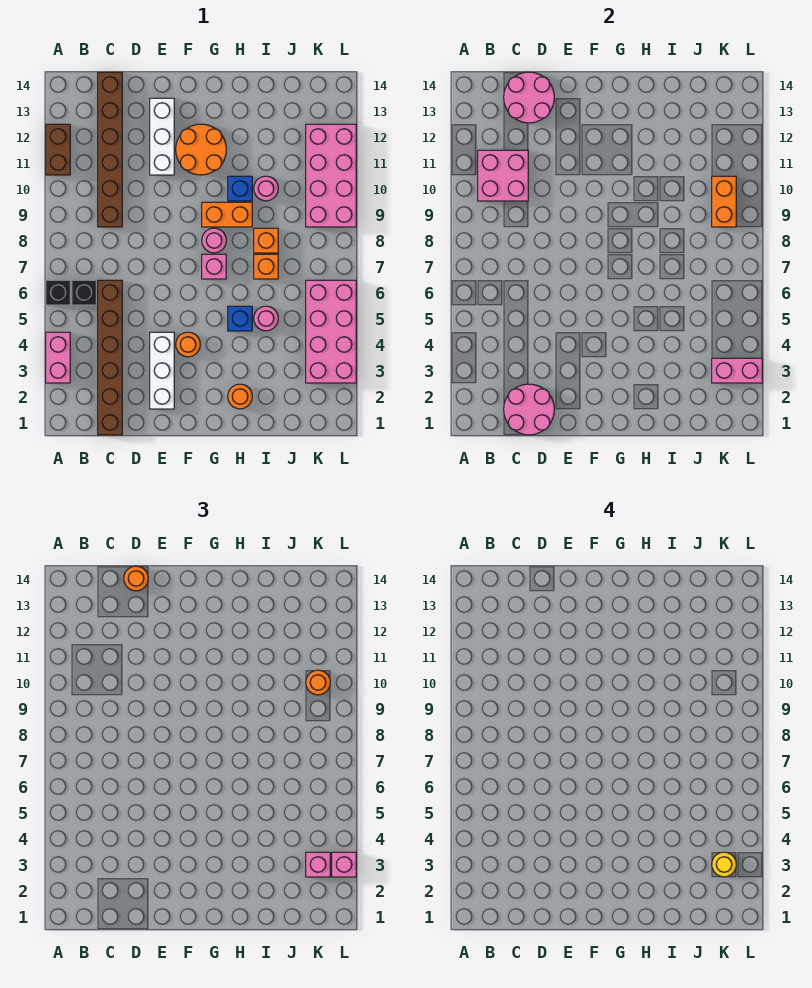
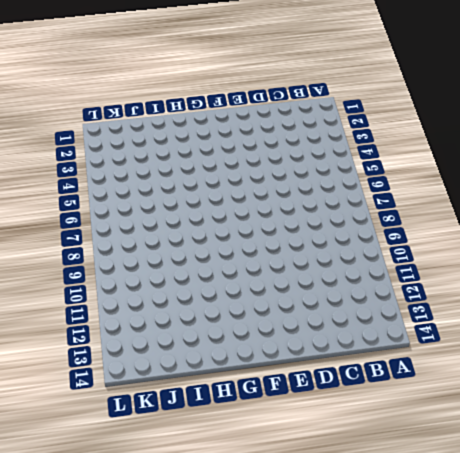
none -> pink 1x2 brick [46,332,70,383]
none -> black 1x1 brick [46,280,70,305]
none -> brown 1x2 brick [46,124,70,175]
none -> black 1x1 brick [72,280,96,305]

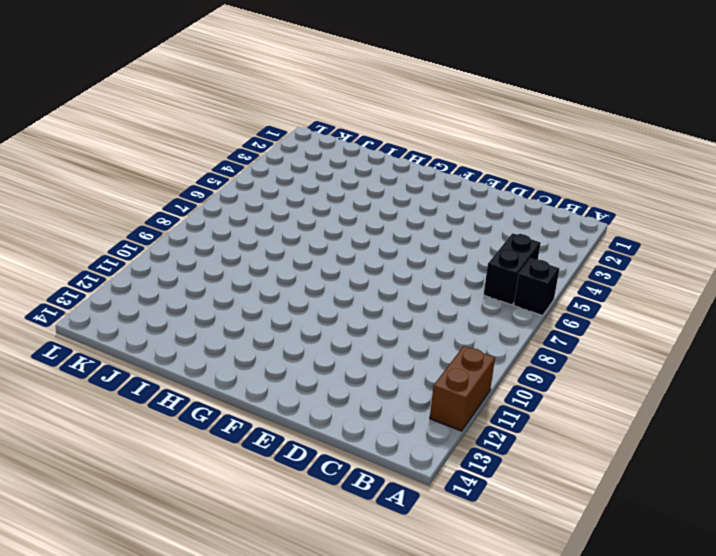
black 1x2 brick [484,233,541,305] -> black 1x1 brick [72,280,96,305]
none -> pink 1x2 brick [46,332,70,383]
none -> brown 1x6 brick [98,280,122,435]
none -> brown 1x6 brick [98,72,122,227]
none -> white 1x3 brick [150,332,174,409]

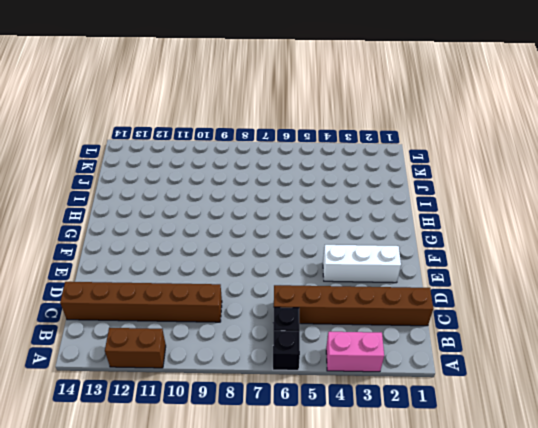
none -> white 1x3 brick [150,98,174,175]
none -> orange 1x1 round brick [176,332,200,357]
none -> orange 2x2 round brick [176,124,226,175]
none -> pink 1x1 brick [202,254,226,279]

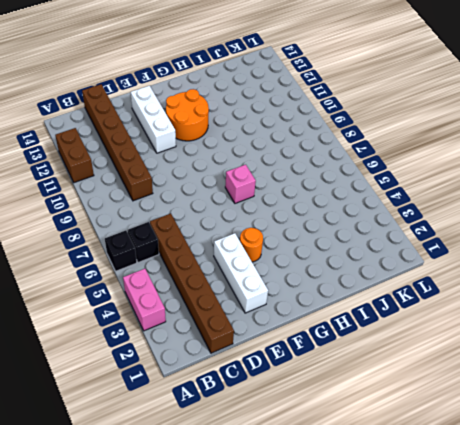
none -> pink 1x1 round brick [202,228,226,253]
none -> orange 1x2 brick [202,202,252,227]
none -> orange 1x1 round brick [228,384,252,409]
none -> blue 1x1 brick [228,306,252,331]

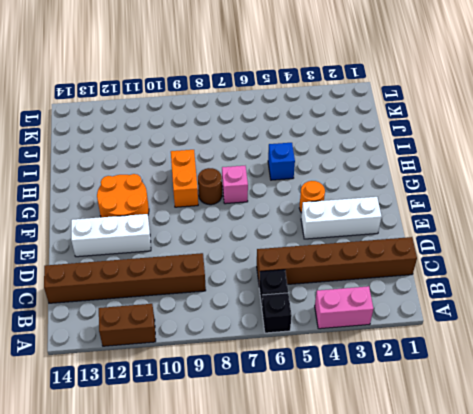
brown 1x1 round brick [198,168,222,205] -> pink 1x1 round brick [202,228,226,253]
none -> orange 1x1 round brick [228,384,252,409]
none -> blue 1x1 brick [228,176,252,201]
none -> pink 1x1 round brick [254,306,278,331]
none -> orange 1x1 brick [254,254,278,279]

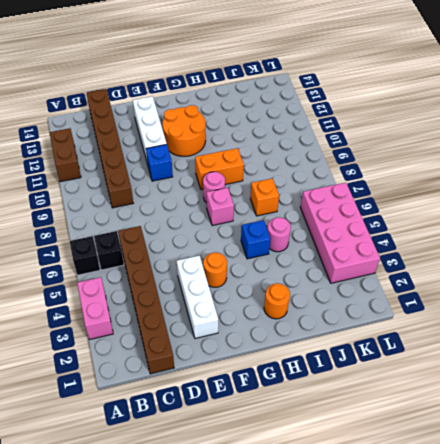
blue 1x1 brick [146,144,173,181] -> blue 1x1 brick moved to [228,176,252,201]
none -> orange 1x1 brick [254,228,278,253]
none -> pink 1x1 round brick [254,176,278,201]
none -> pink 2x4 brick [306,124,356,227]
none -> pink 2x2 brick [478,150,528,201]

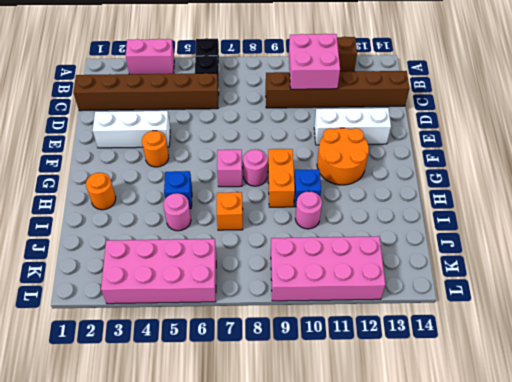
none -> orange 1x1 brick [254,228,278,253]
none -> pink 2x2 round brick [504,384,554,435]
none -> pink 2x2 round brick [504,72,554,123]
none -> pink 1x2 brick [712,358,762,383]

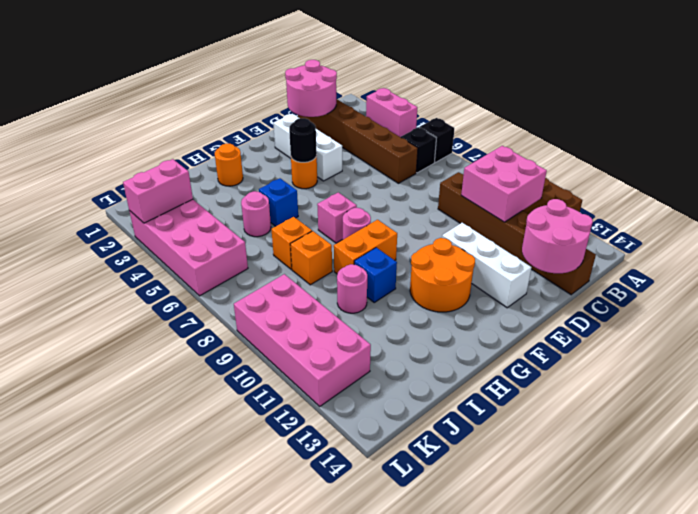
black 1x1 round brick [289,118,317,162] -> none
none -> orange 1x2 brick [712,176,736,227]
none -> orange 1x1 round brick [124,566,148,591]
none -> pink 1x1 brick [306,852,330,877]
none -> orange 1x1 round brick [306,670,330,695]

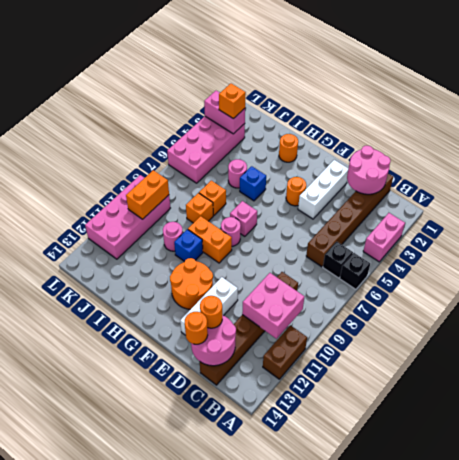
orange 1x1 round brick [200,296,222,328] -> orange 1x1 round brick moved to [306,670,330,695]
orange 1x1 brick [219,84,246,119] -> pink 1x1 brick [306,852,330,877]
none -> pink 1x1 brick [332,852,356,877]
none -> yellow 1x1 round brick [712,852,736,877]

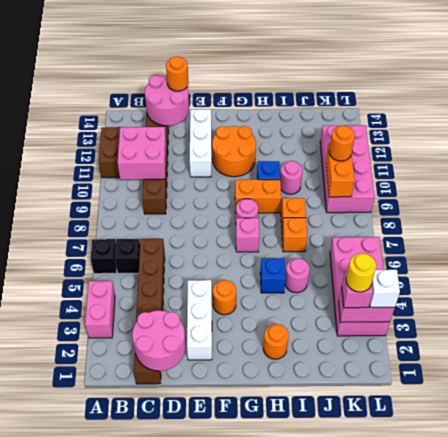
white 1x1 brick [370,270,400,307] -> pink 1x1 brick [332,852,356,877]

